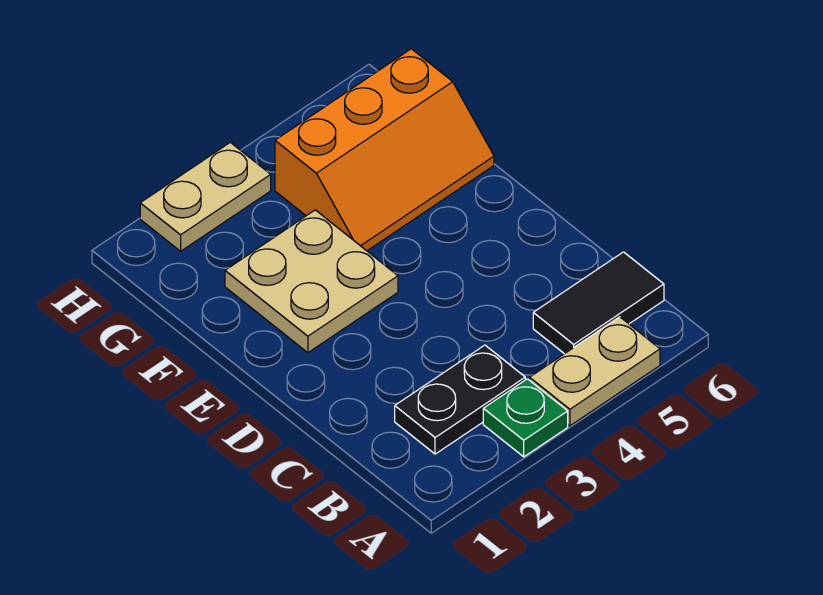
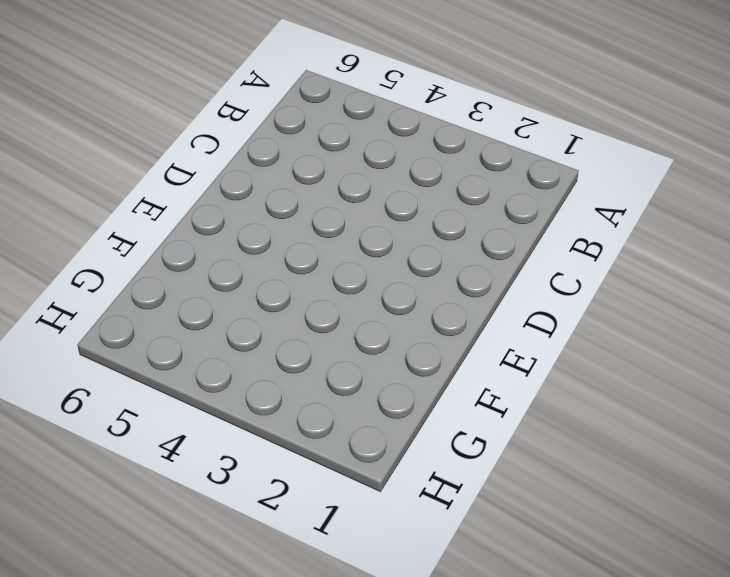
none -> green 1x1 plate [483,379,568,457]
none -> tan 1x2 plate [530,317,660,426]

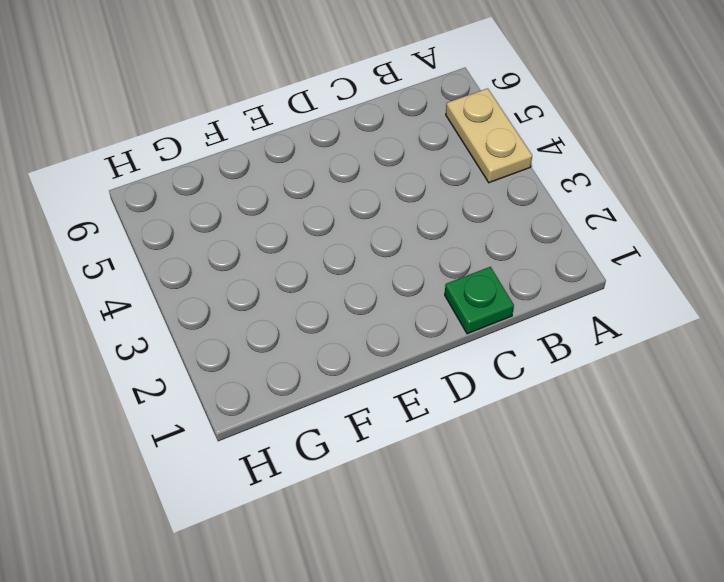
green 1x1 plate [445,267,514,334] -> green 1x1 plate moved to [483,379,568,457]
none -> black 1x2 plate [395,345,525,454]
none -> black 1x2 tile [533,252,664,354]

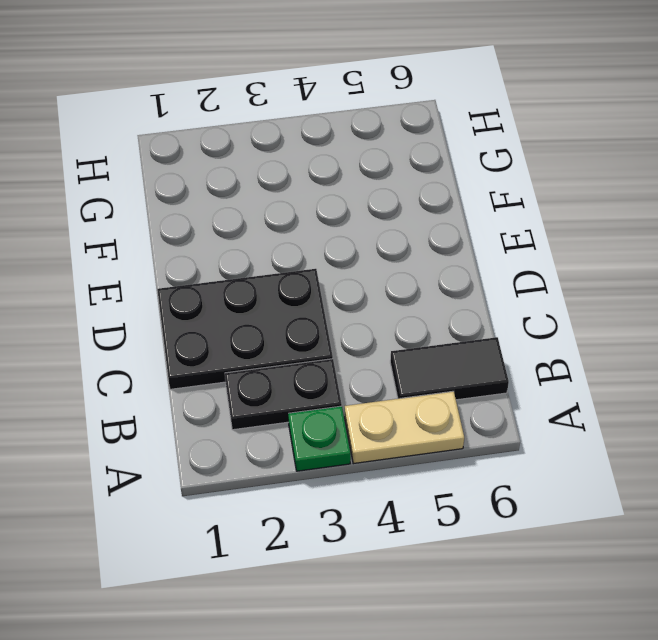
black 2x3 plate [157,269,333,389] -> none
none -> tan 2x2 plate [225,210,398,353]
none -> orange 2x3 slope [275,49,494,251]

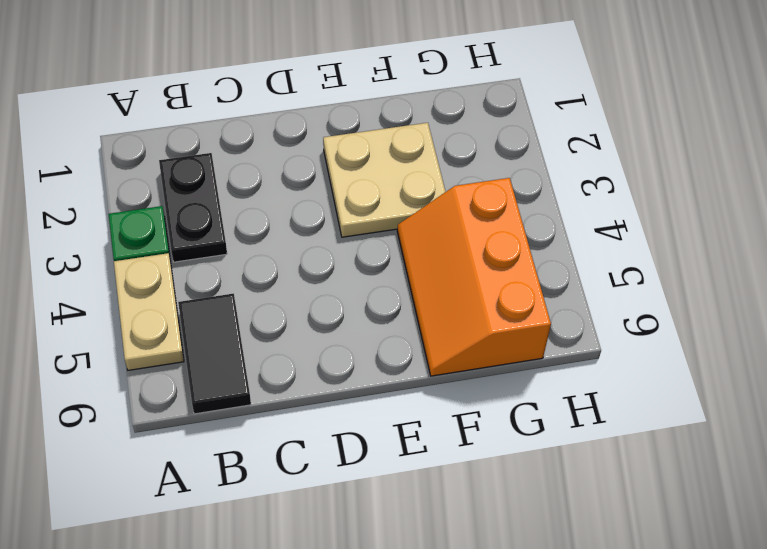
none -> tan 1x2 plate [140,142,271,251]

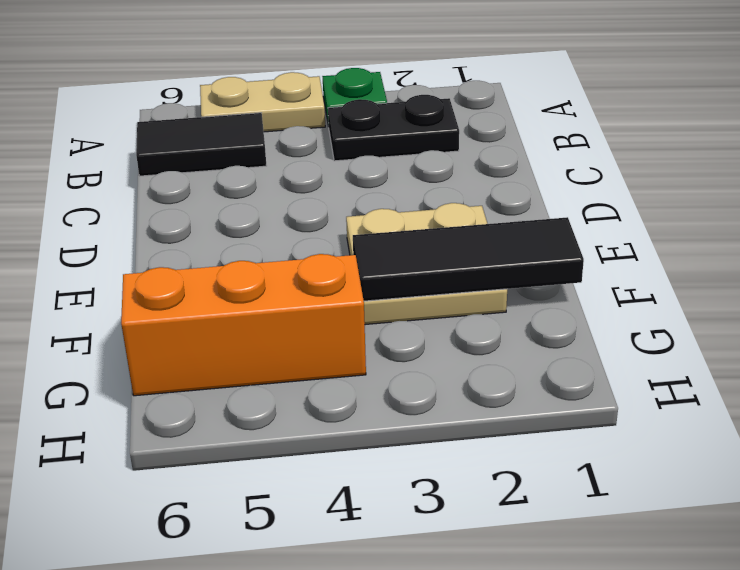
black 1x3 tile [353,217,584,301] -> none
none -> tan 1x2 plate [140,142,271,251]

